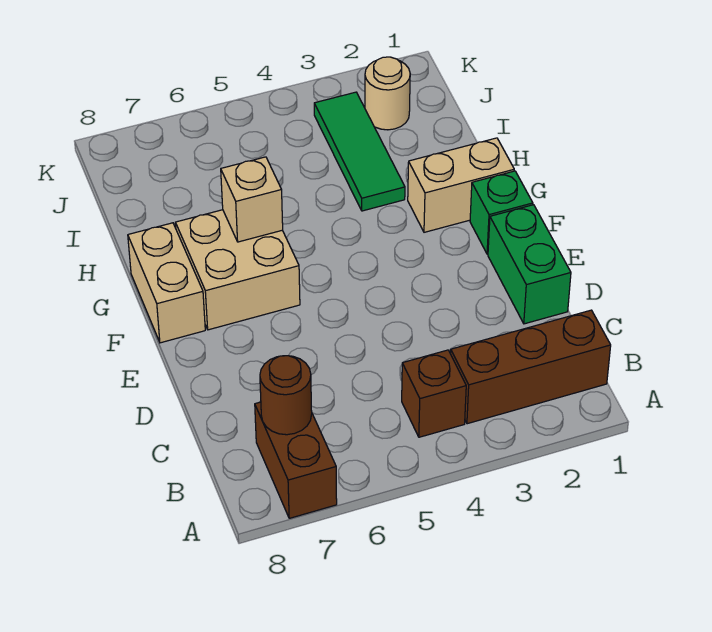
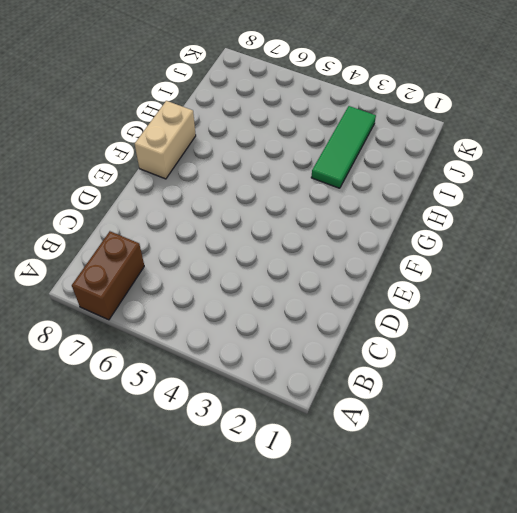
none -> brown 1x3 brick [451,310,611,424]
none -> brown 1x1 brick [402,350,466,437]
none -> green 1x2 brick [488,205,571,324]

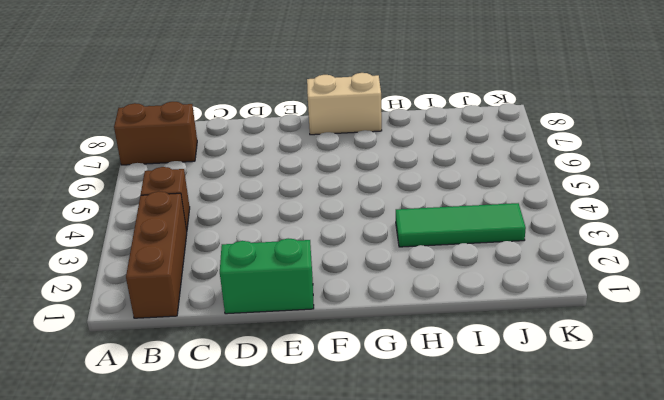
none -> green 1x1 brick [470,171,533,254]
none -> tan 2x2 brick [175,210,300,330]
none -> tan 1x2 brick [408,138,514,232]

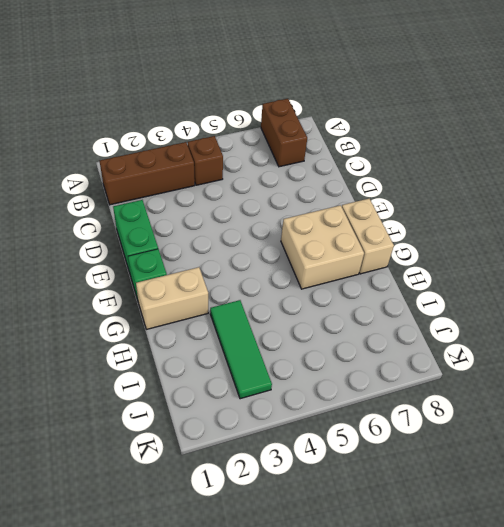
none -> tan 1x1 round brick [365,57,410,130]
none -> brown 1x1 round brick [260,356,312,435]
none -> tan 1x1 brick [221,157,283,242]

